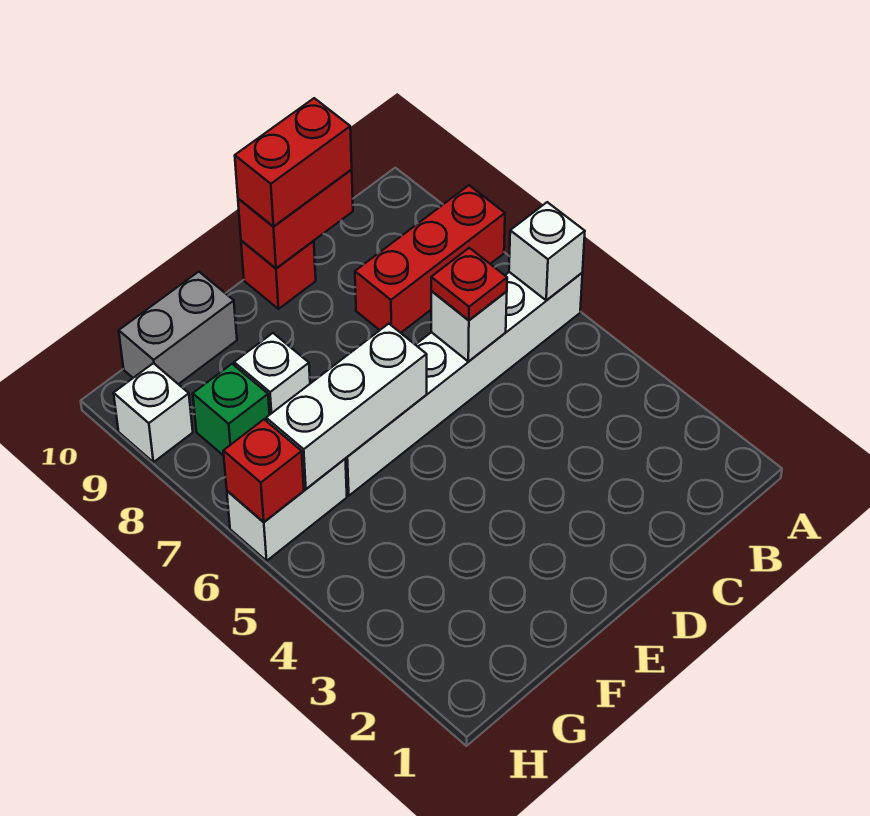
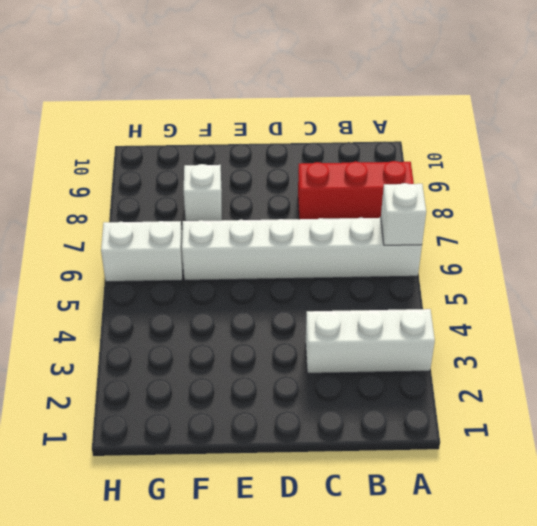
white 1x3 brick [306,309,435,373] -> white 1x3 brick moved to [266,324,427,489]
none -> red 1x1 brick [241,241,316,309]
none -> grey 1x2 brick [119,272,237,384]
none -> green 1x1 brick [193,364,270,456]

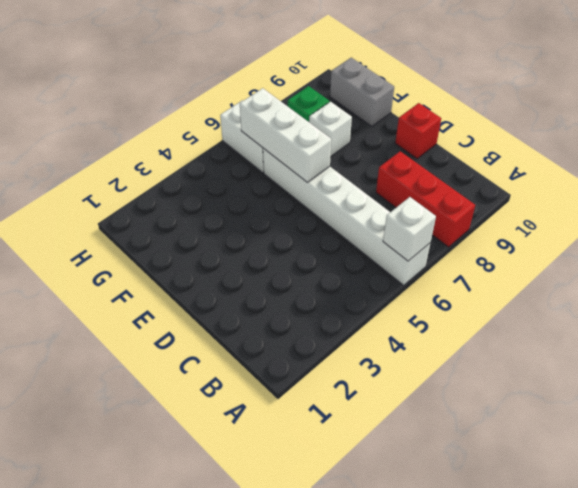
none -> white 1x1 brick [114,363,193,462]
none -> white 1x1 brick [431,291,507,361]
none -> red 1x2 brick [238,169,353,268]

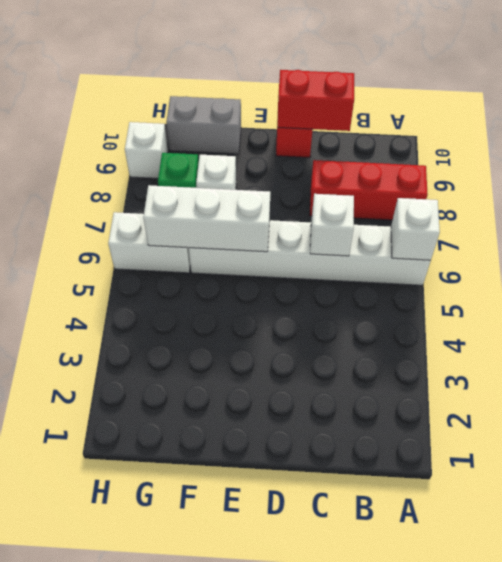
none -> red 1x1 brick [223,420,304,522]
none -> red 1x1 plate [431,248,507,320]
none -> red 1x2 brick [235,98,352,227]

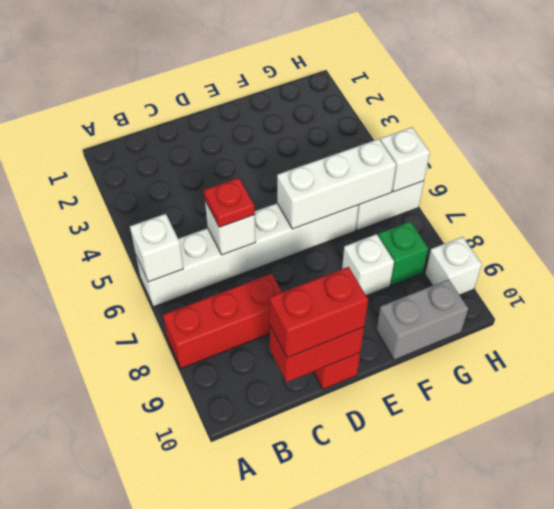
white 1x1 brick [380,127,430,192] -> red 1x1 brick [223,420,304,522]

